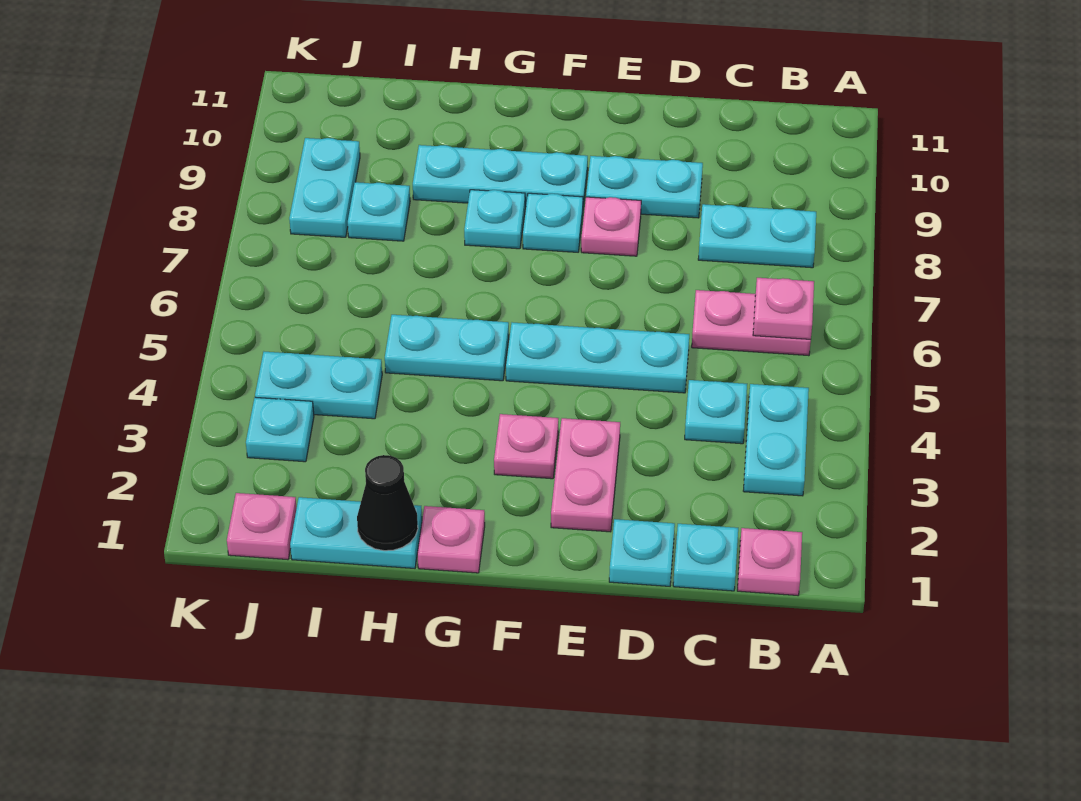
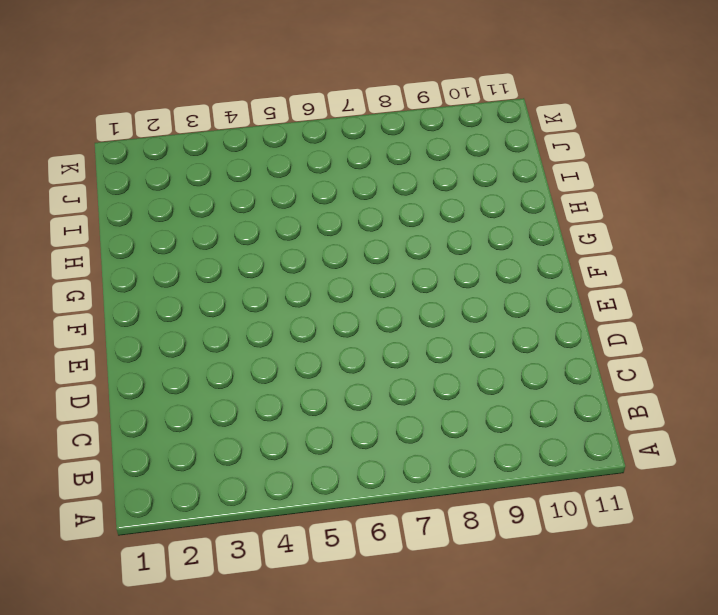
none -> pink 1x1 plate [737,528,802,595]
none -> cyan 1x2 plate [743,384,809,496]
none -> pink 1x2 plate [692,290,811,356]

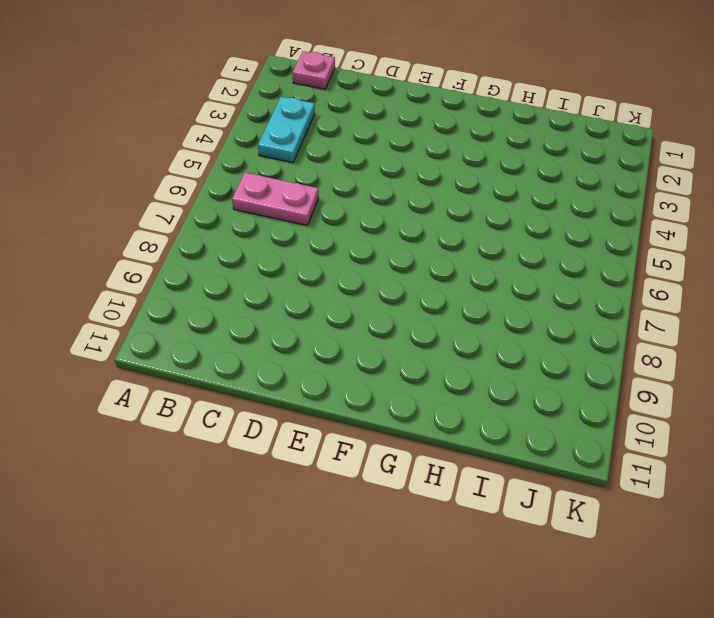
none -> cyan 1x2 plate [698,204,816,268]
none -> cyan 1x1 plate [673,524,738,591]
none -> cyan 1x1 plate [685,380,747,444]

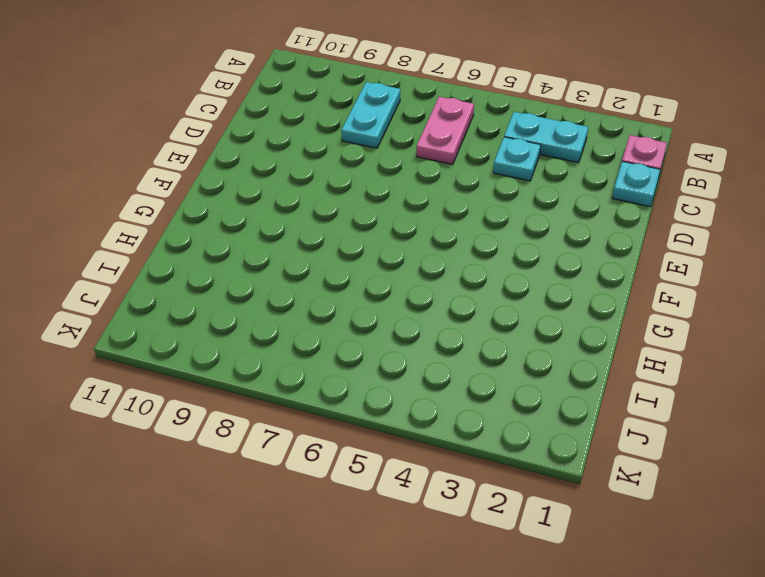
none -> cyan 1x1 plate [609,519,675,586]
none -> cyan 1x3 plate [506,322,689,393]
none -> cyan 1x2 plate [586,156,703,218]

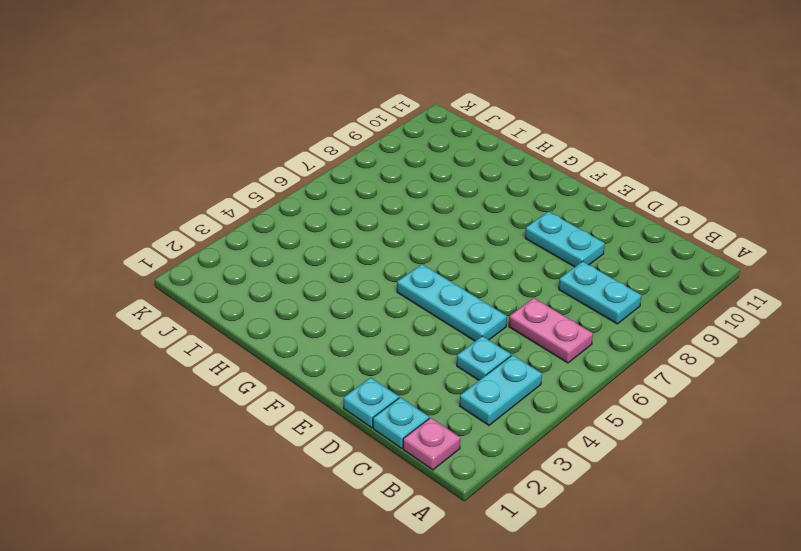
none -> pink 1x2 plate [551,418,620,532]
none -> pink 1x1 plate [581,197,641,256]
none -> pink 1x1 plate [494,414,558,479]

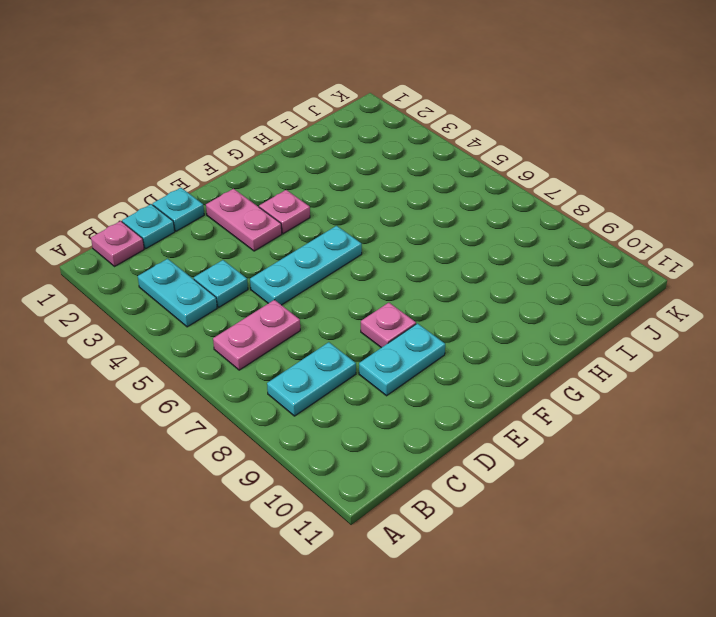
none -> cyan 1x1 plate [523,193,583,252]
none -> cyan 1x3 plate [413,145,588,207]
none -> pink 1x1 plate [418,506,485,573]

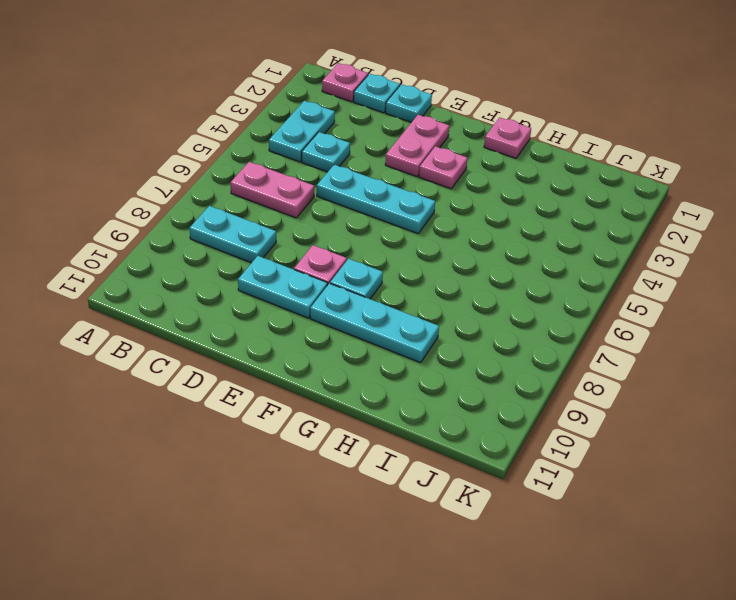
none -> cyan 1x2 plate [385,315,509,381]
none -> cyan 1x1 plate [464,190,525,249]
none -> cyan 1x2 plate [290,497,422,568]

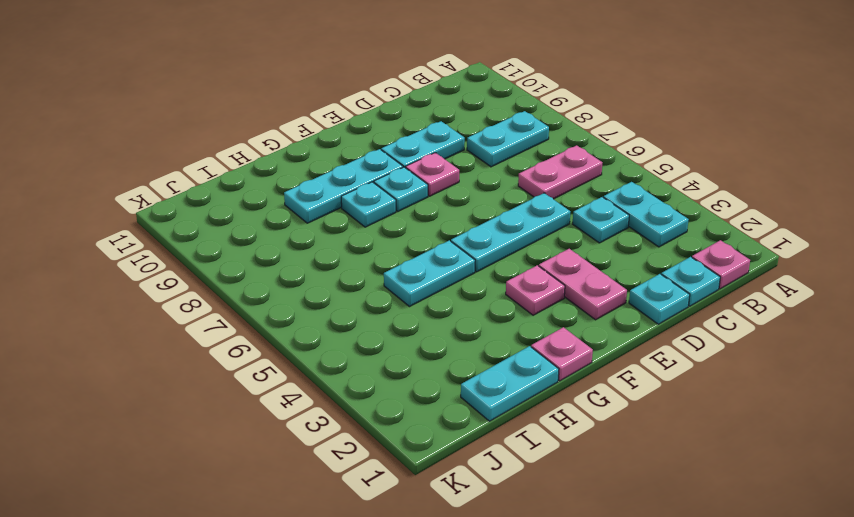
none -> cyan 1x2 plate [255,352,382,419]
none -> cyan 1x1 plate [348,182,410,241]
none -> pink 1x1 plate [227,493,297,560]

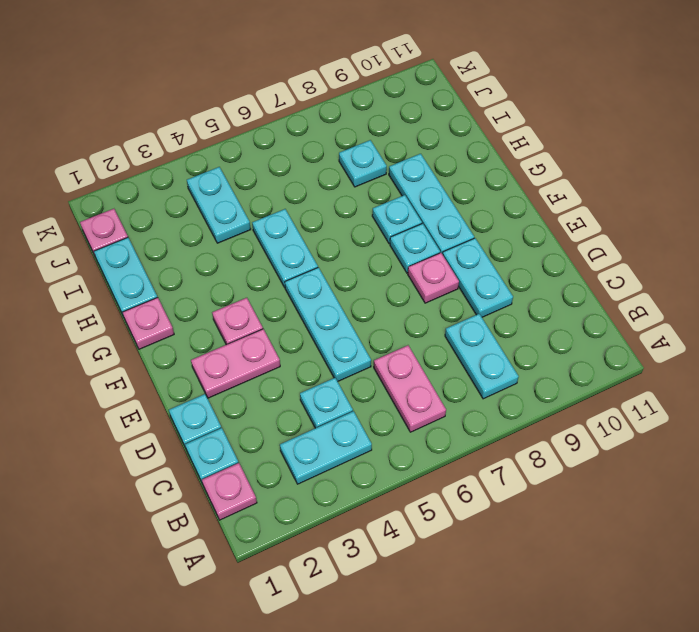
none -> cyan 1x1 plate [246,397,314,462]
none -> cyan 1x2 plate [289,138,360,237]
none -> pink 1x1 plate [753,278,814,339]

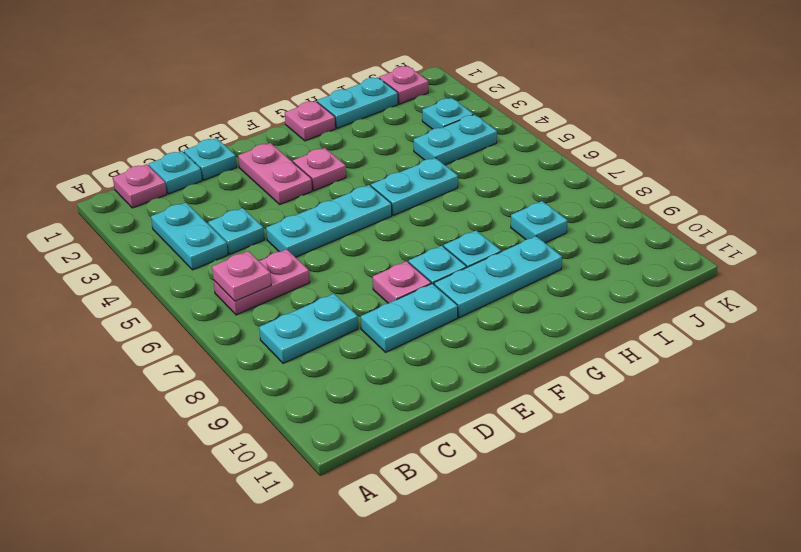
none -> cyan 1x2 plate [289,138,360,237]
none -> black 1x1 cone [357,455,418,551]

